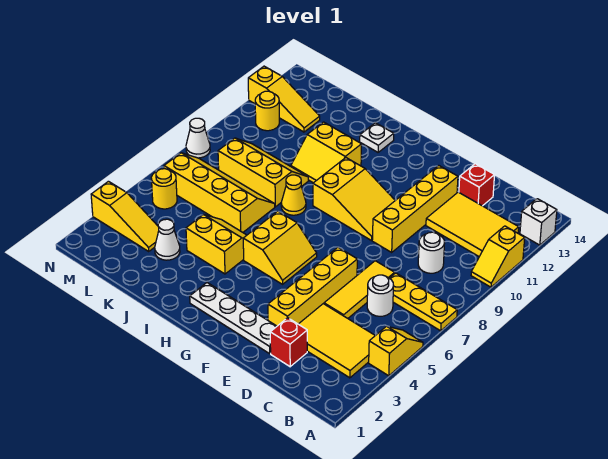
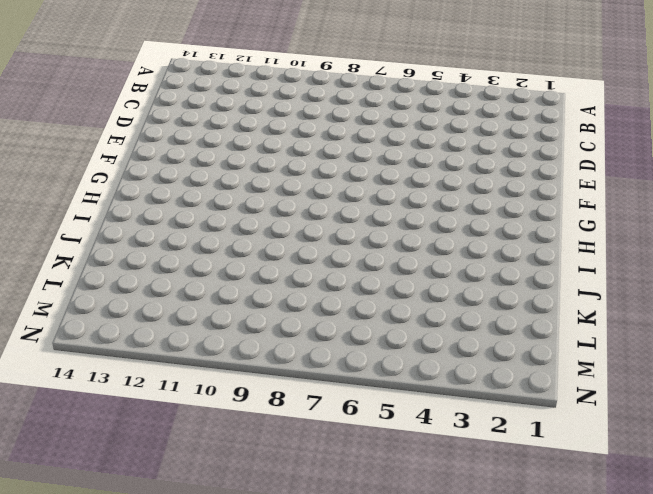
none -> yellow 1x2 slope [369,326,423,376]
none -> yellow 1x3 plate [390,273,457,331]
none -> yellow 1x2 slope [471,226,525,287]

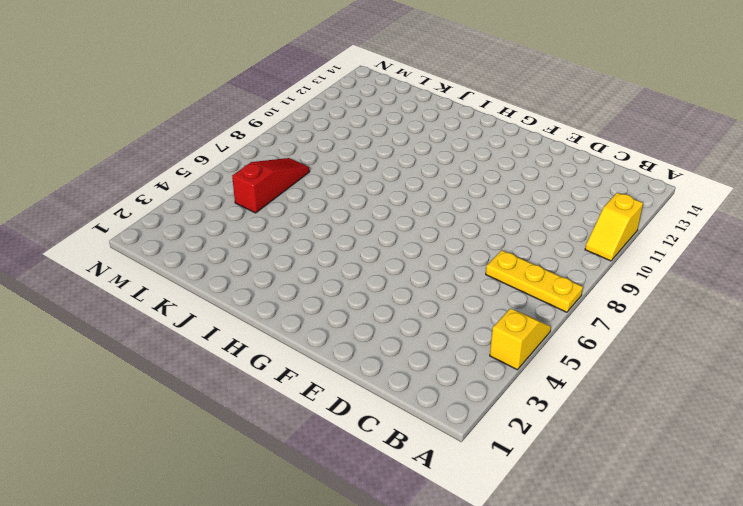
red 1x3 slope [232,158,310,213] -> yellow 2x4 slope [164,153,275,232]
none -> white 1x1 brick [520,199,557,245]
none -> yellow 2x3 tile [299,304,375,378]
none -> yellow 2x3 tile [426,192,519,256]

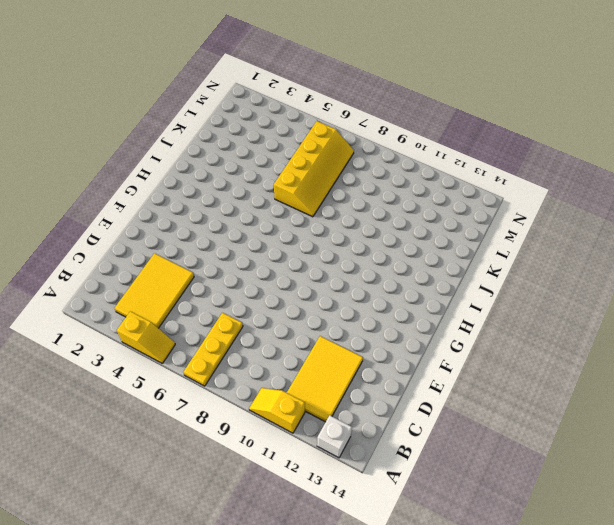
none -> white 1x1 round brick [367,275,394,316]
none -> white 1x1 round brick [418,232,445,273]
none -> red 1x1 brick [270,318,307,367]

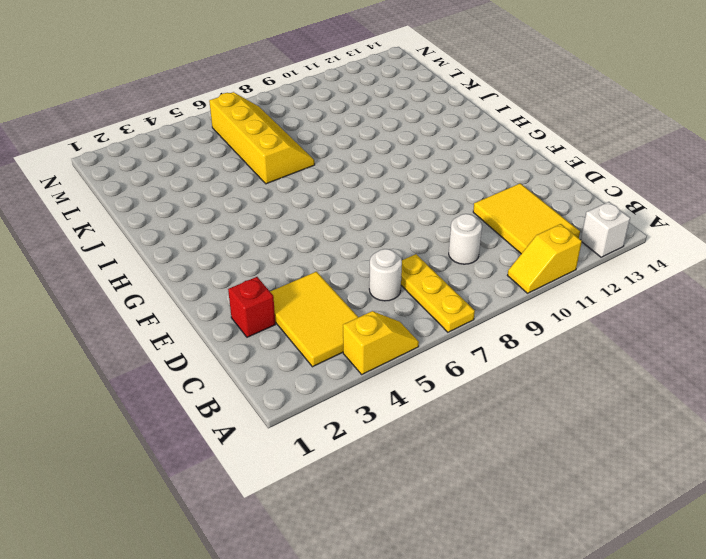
none -> yellow 1x3 tile [324,261,395,318]
none -> red 1x1 brick [459,164,495,206]
none -> white 1x4 plate [190,283,277,354]

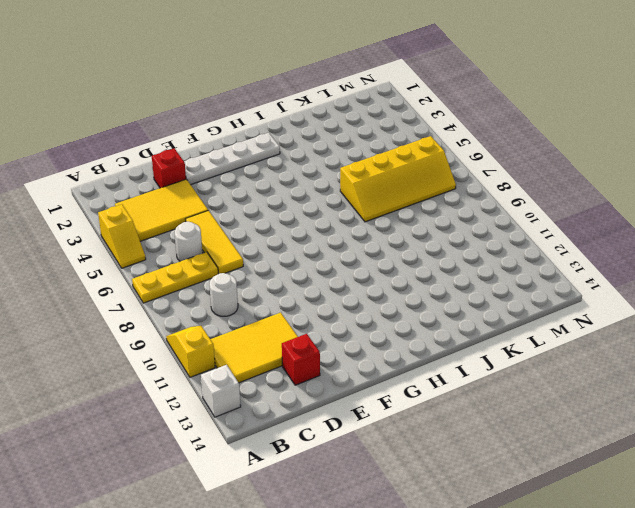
none -> yellow 1x4 brick [268,247,357,326]
none -> yellow 1x4 brick [372,165,458,252]
none -> yellow 2x3 slope [313,158,395,240]

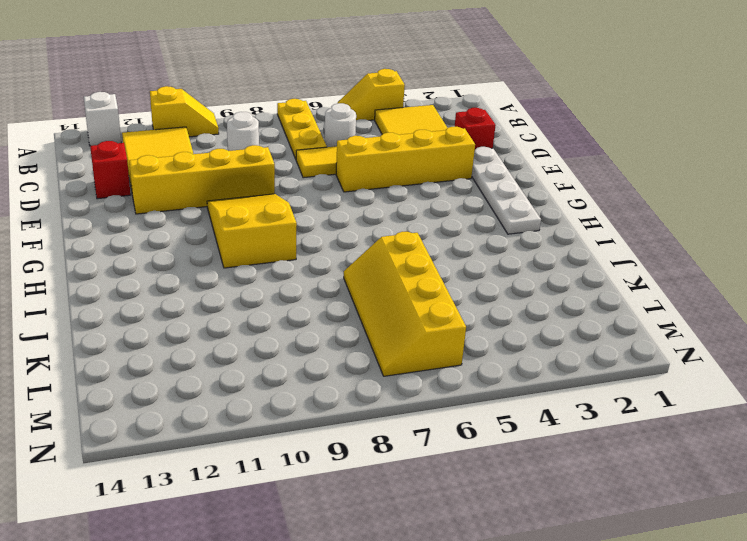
none -> yellow 2x2 slope [243,211,317,284]
none -> yellow 2x2 slope [186,215,247,274]
none -> yellow 1x1 cone [281,175,306,215]

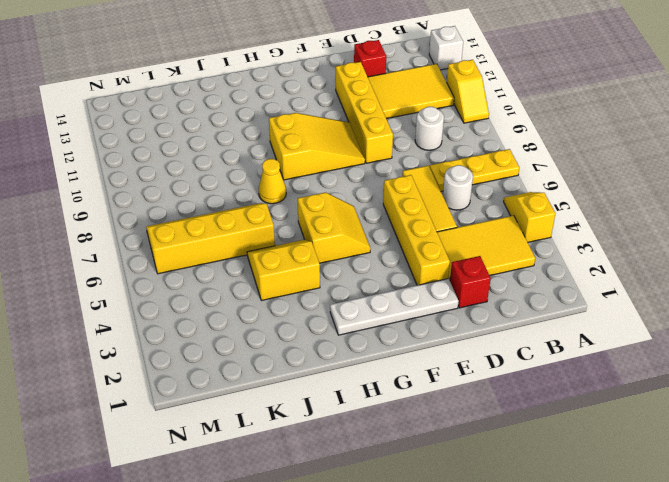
none -> yellow 2x2 slope [291,122,362,183]
none -> white 1x1 plate [360,123,394,152]
none -> yellow 2x3 slope [218,138,308,207]

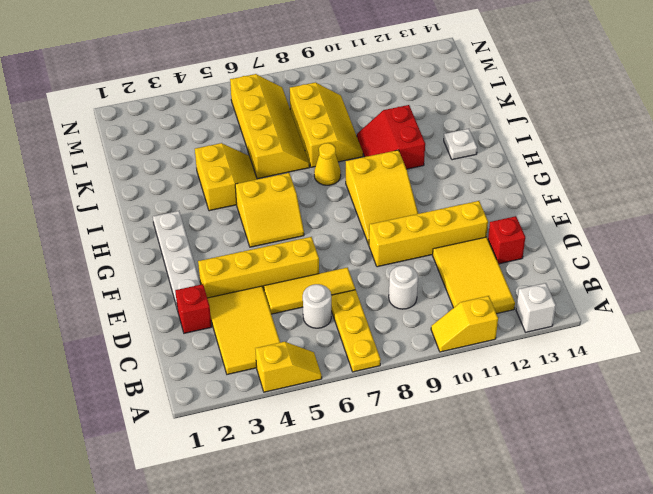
red 2x2 slope [357,105,425,169] -> yellow 2x2 slope [291,122,362,183]
none -> white 1x1 cone [155,219,180,260]
none -> yellow 1x3 slope [91,181,159,251]
none -> yellow 1x3 slope [248,66,320,132]

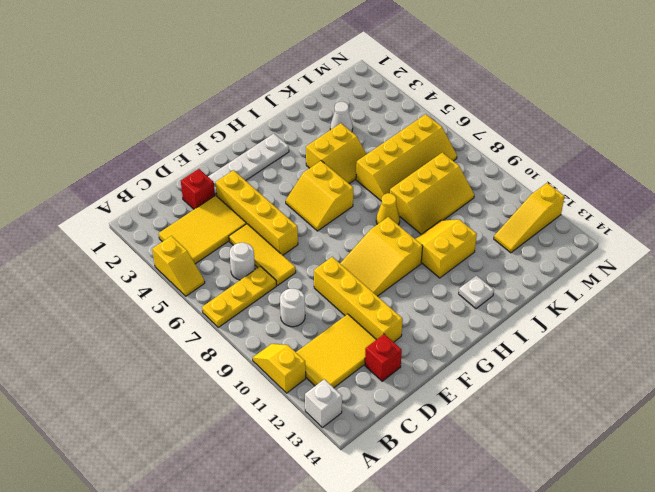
none -> yellow 1x3 slope [91,181,159,251]
none -> yellow 1x1 round brick [151,169,177,209]
none -> yellow 1x1 round brick [255,91,279,131]

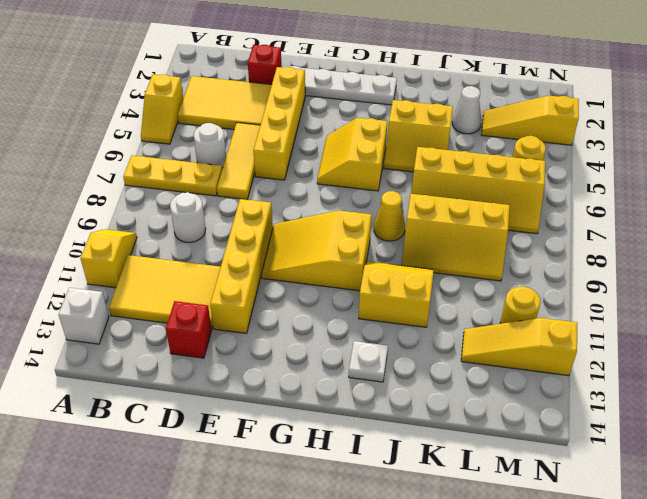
none -> white 1x1 cone [186,118,210,158]

